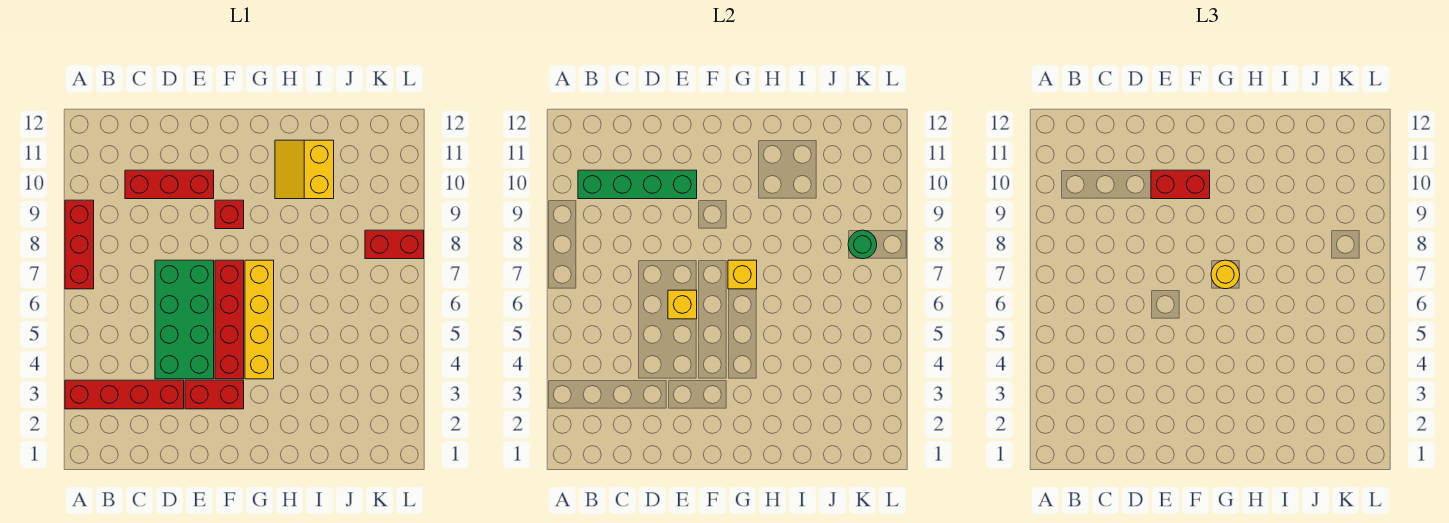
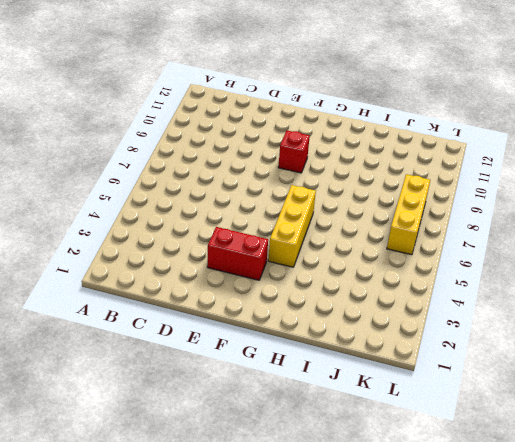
yellow 1x3 brick [268,185,316,267] -> yellow 1x4 brick [245,260,274,379]
yellow 1x3 brick [387,174,430,255] -> red 1x2 brick [365,230,424,259]
none -> red 1x4 brick [65,380,184,409]
none -> red 1x3 brick [65,200,94,289]
none -> red 1x3 brick [125,170,214,199]

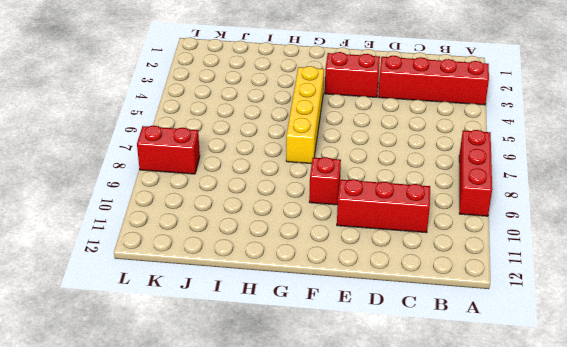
none -> green 2x4 brick [155,260,214,379]
none -> red 1x4 brick [215,260,244,379]
none -> yellow 2x2 slope [275,140,334,199]

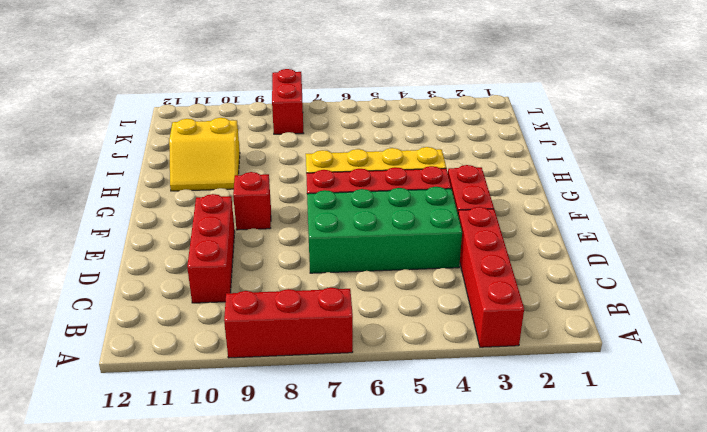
none -> green 1x4 brick [578,170,697,199]
none -> yellow 1x1 brick [668,290,697,319]
none -> yellow 1x1 brick [728,260,757,289]

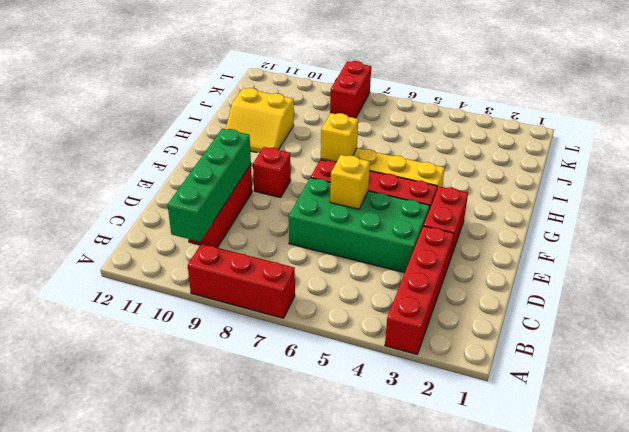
none -> green 1x1 round brick [848,230,877,259]
none -> red 1x2 brick [1151,170,1210,199]
none -> yellow 1x1 round brick [1211,260,1240,289]

